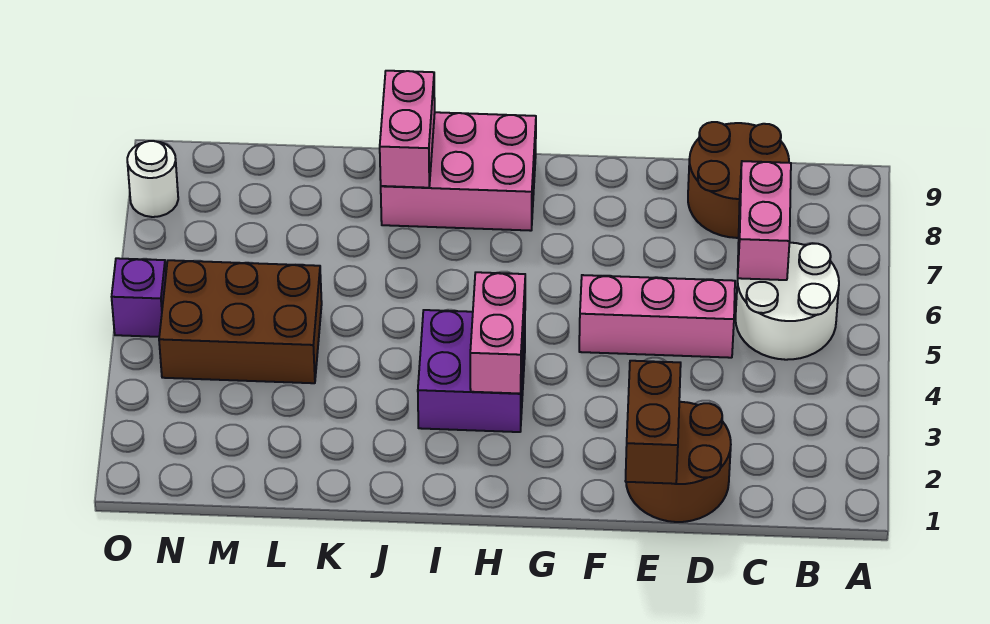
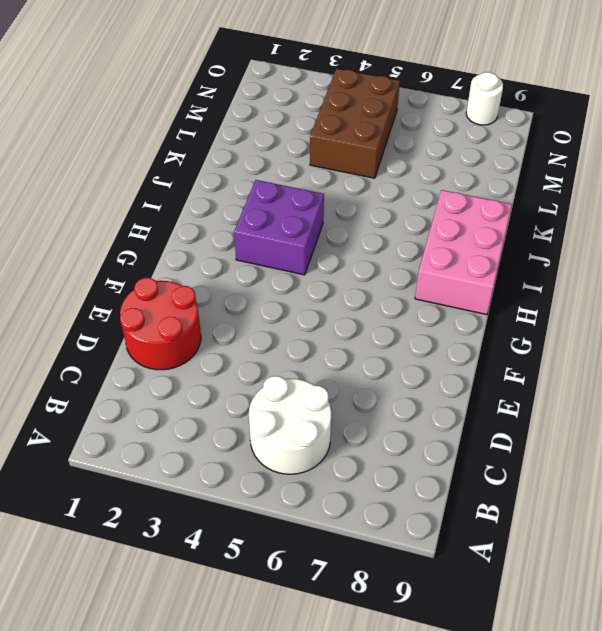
red 2x2 round brick [120,278,201,370] -> brown 2x2 round brick [626,402,731,522]
none -> brown 2x2 round brick [688,122,789,238]
none -> pink 1x3 brick [579,275,735,358]
none -> purple 1x1 brick [112,258,166,337]

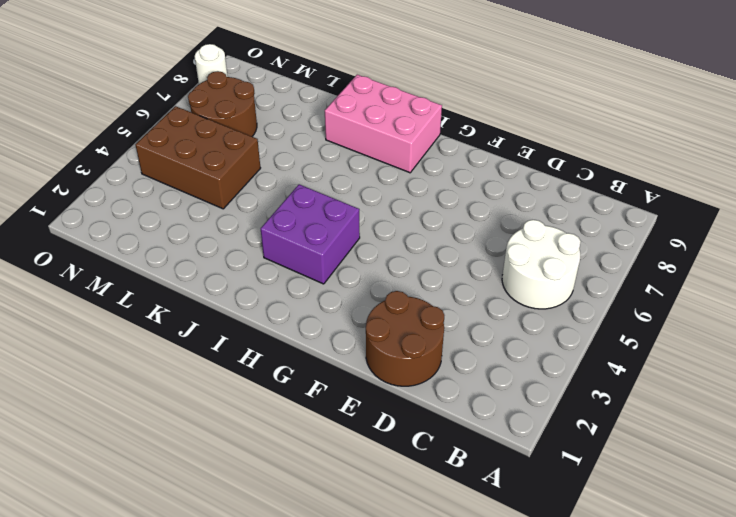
brown 2x2 round brick [188,71,257,136] -> brown 2x2 round brick moved to [688,122,789,238]
none -> pink 1x3 brick [579,275,735,358]
none -> purple 1x1 brick [112,258,166,337]
none -> pink 1x2 brick [738,161,791,280]

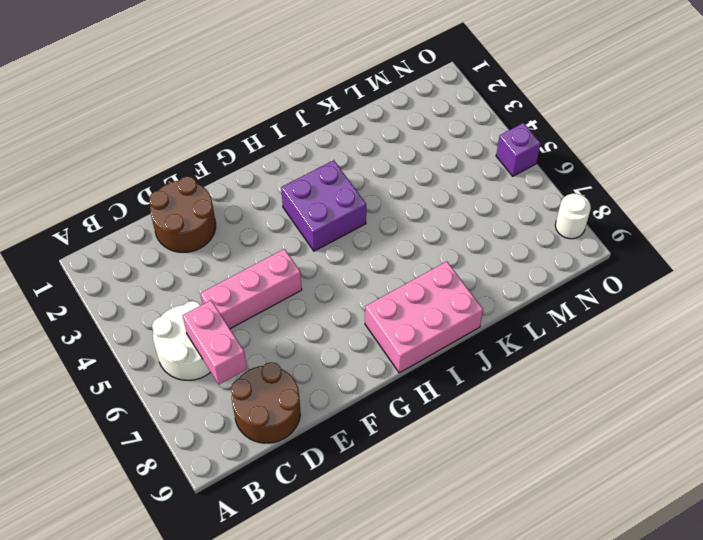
none -> brown 2x3 brick [159,260,322,383]
none -> brown 1x2 brick [626,361,681,484]
none -> pink 1x2 brick [470,272,525,394]

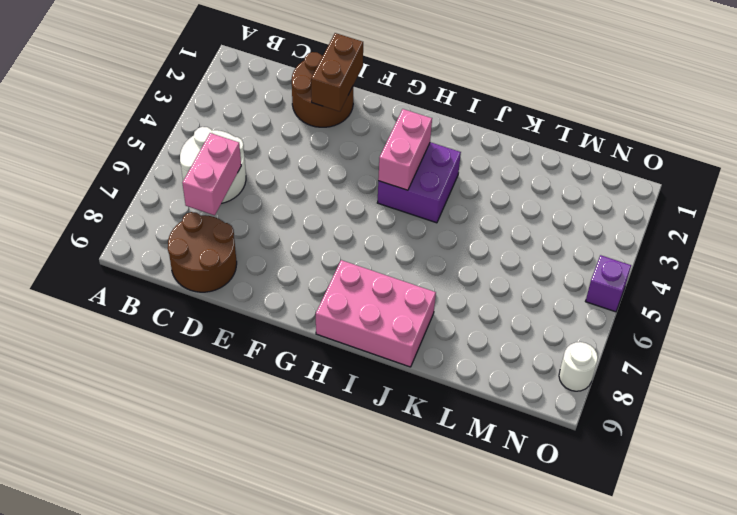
none -> pink 1x3 brick [579,275,735,358]
none -> brown 2x3 brick [159,260,322,383]
none -> pink 1x2 brick [380,71,435,188]

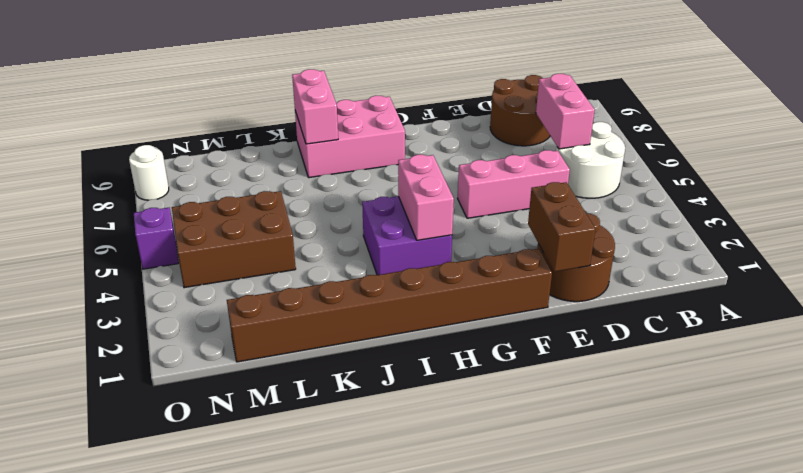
brown 1x8 brick [227,249,552,362] -> none

